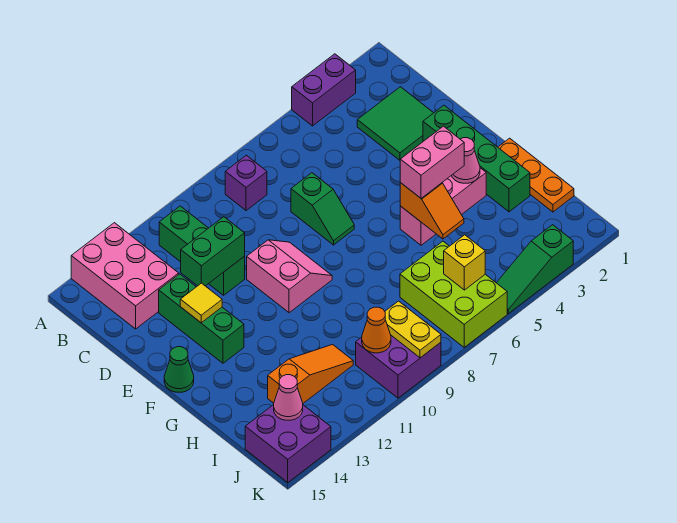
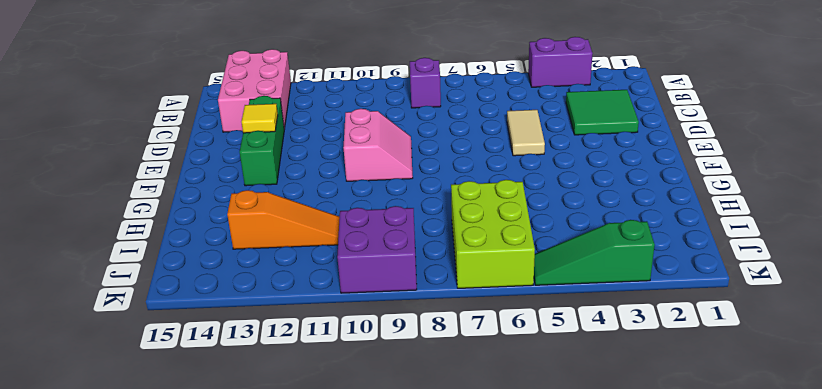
tan 1x2 tile [507,110,545,156] -> none
none -> green 1x3 brick [159,206,245,295]
none -> green 1x2 slope [291,173,354,245]
none -> green 1x4 brick [423,106,530,212]

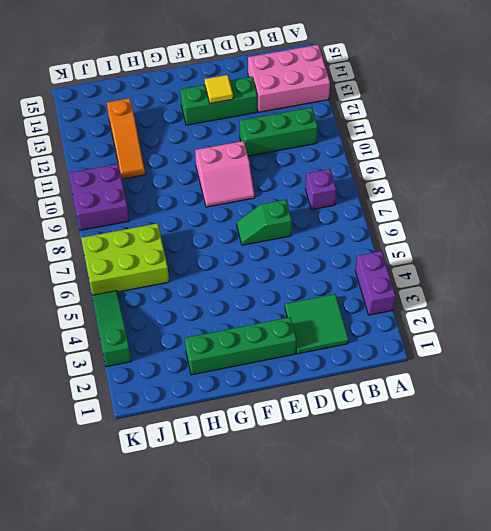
none -> green 1x1 cone [164,347,194,392]
none -> orange 1x3 plate [498,138,574,212]
none -> pink 1x3 brick [400,168,486,245]

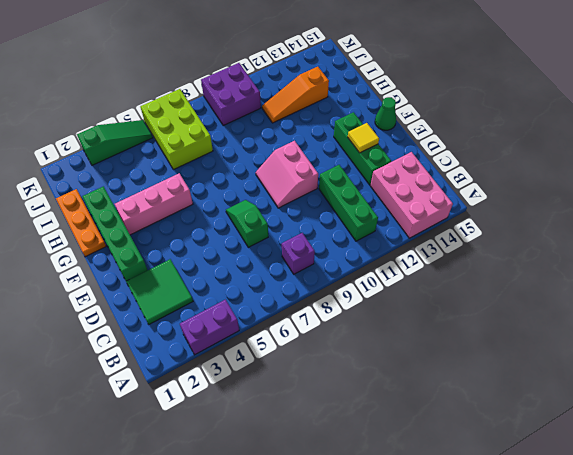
none -> purple 2x2 brick [245,405,331,482]
none -> green 1x2 brick [181,217,245,286]
none -> pink 1x1 cone [451,138,480,183]

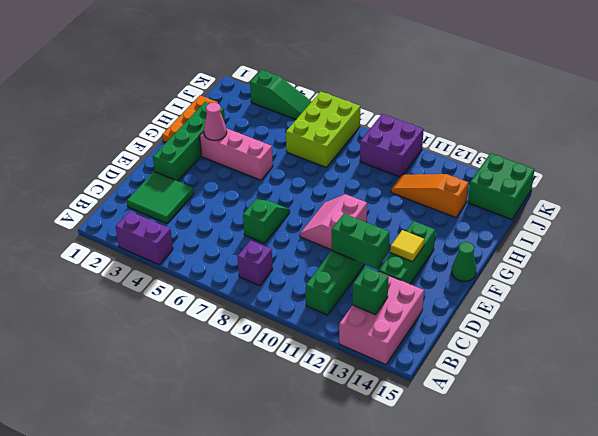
green 1x1 brick [353,267,389,315] -> none
green 2x2 brick [468,153,534,219] -> purple 2x2 brick [245,405,331,482]
none -> orange 1x2 slope [400,183,464,239]
none -> yellow 1x1 brick [444,235,485,290]
none -> yellow 1x2 plate [385,301,441,358]

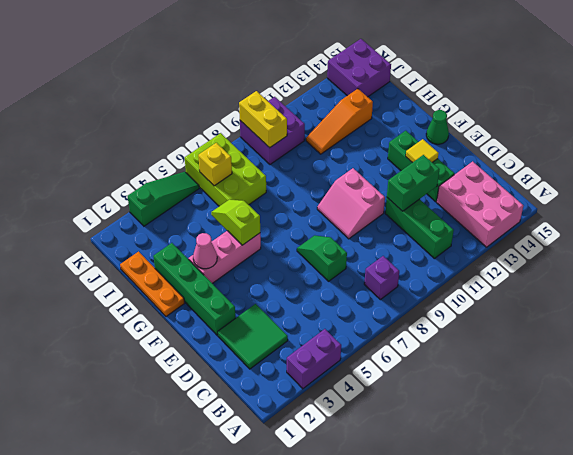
lime 1x2 slope [211,199,260,245] -> orange 1x2 slope [400,183,464,239]
yellow 1x2 brick [239,91,287,148] -> yellow 1x2 plate [385,301,441,358]
none -> orange 1x1 cone [362,307,391,353]
none -> pink 1x1 cone [274,375,303,420]
none -> pink 1x2 brick [400,126,464,198]

